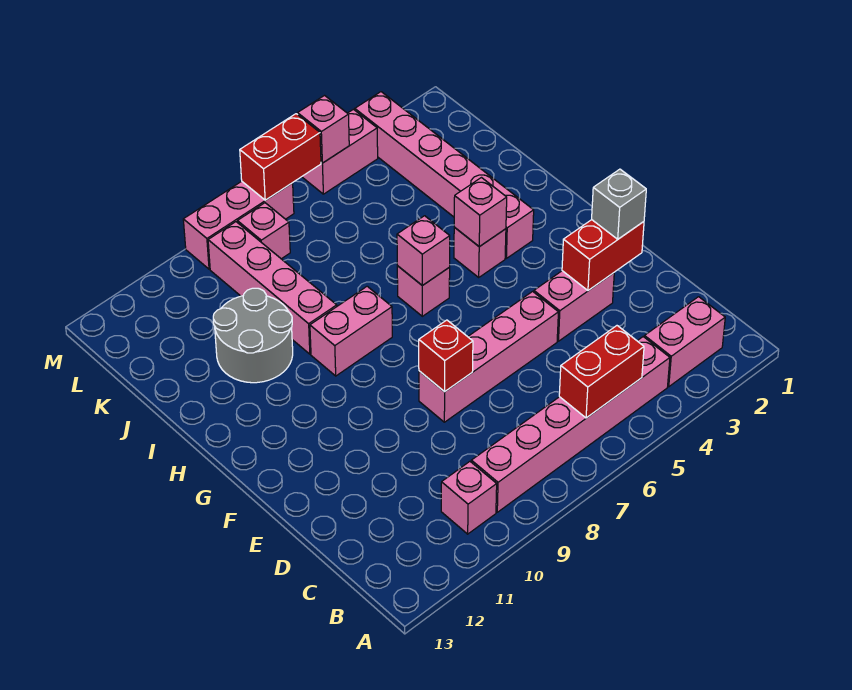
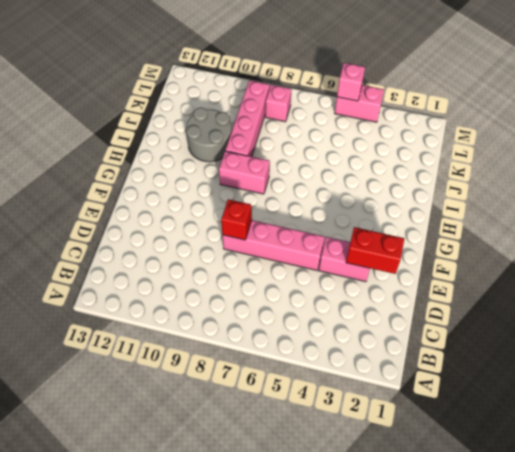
none -> pink 1x2 brick [644,297,725,387]
none -> pink 1x6 brick [471,337,670,512]
none -> pink 1x1 brick [441,462,497,534]

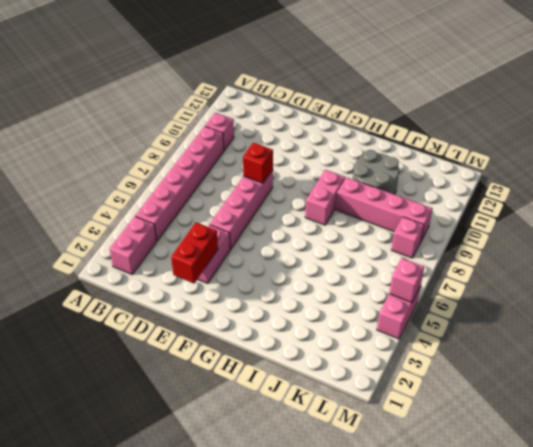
none -> pink 1x6 brick [355,92,534,258]
none -> pink 1x1 brick [454,227,506,277]
none -> pink 1x1 brick [397,266,450,316]

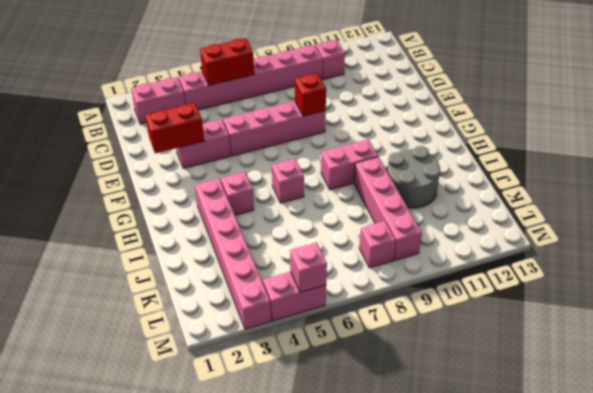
none -> pink 1x3 brick [183,181,294,269]
none -> pink 1x1 brick [454,178,507,247]
none -> pink 1x1 brick [397,216,450,286]

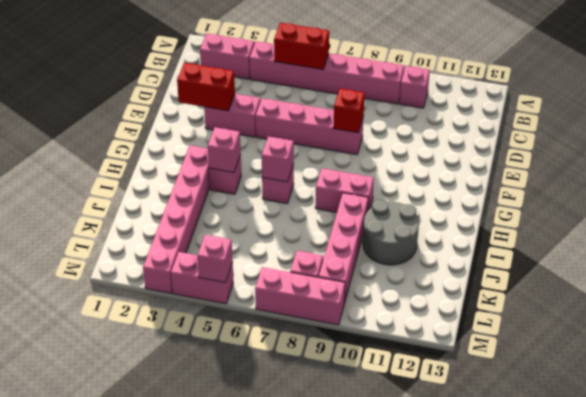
none -> red 1x2 brick [240,114,321,200]
none -> grey 1x1 brick [592,169,646,239]

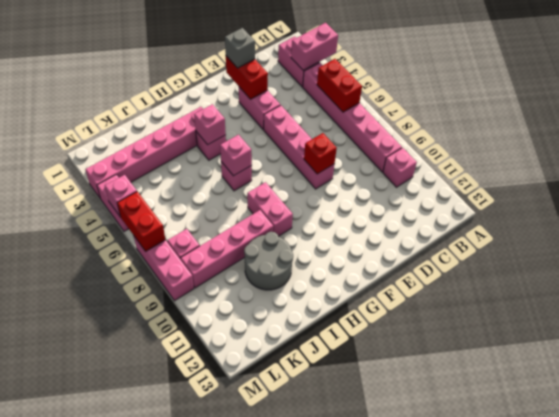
pink 1x2 brick [291,23,338,70] -> none

